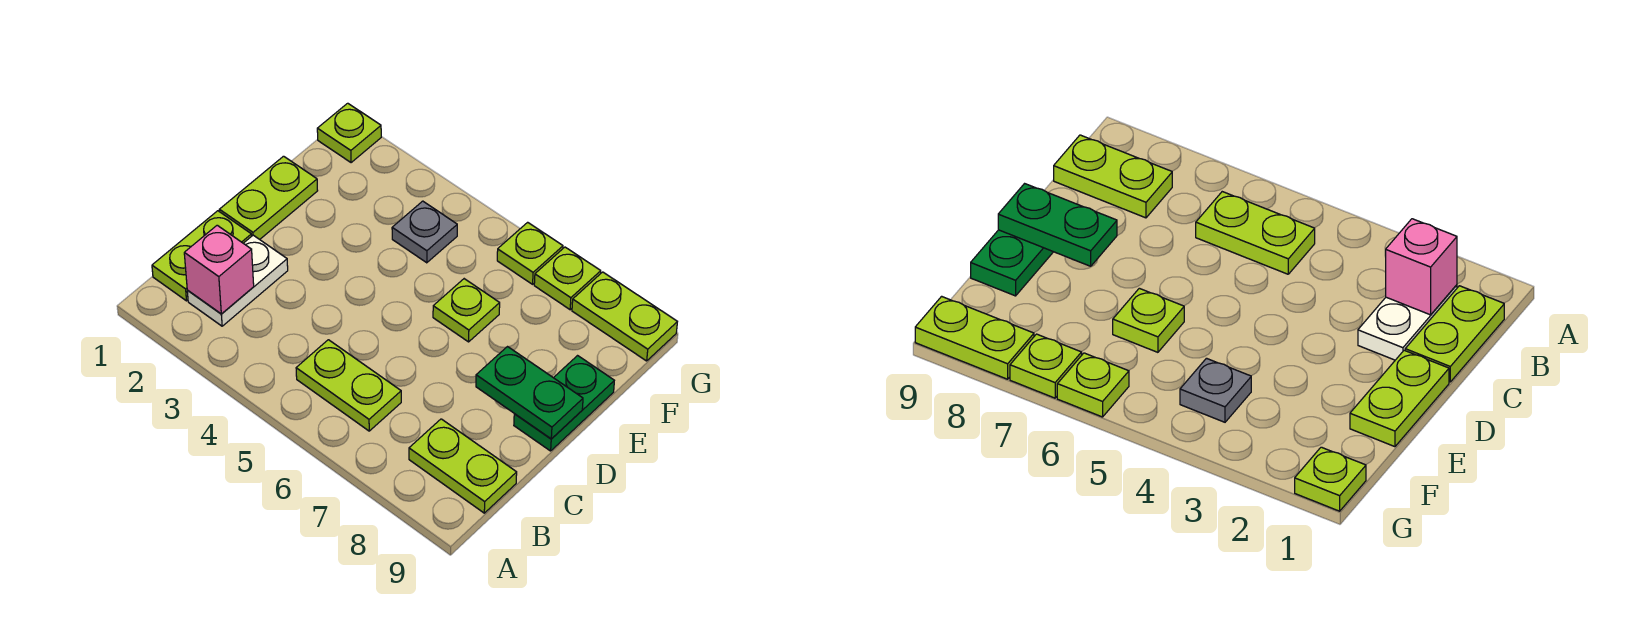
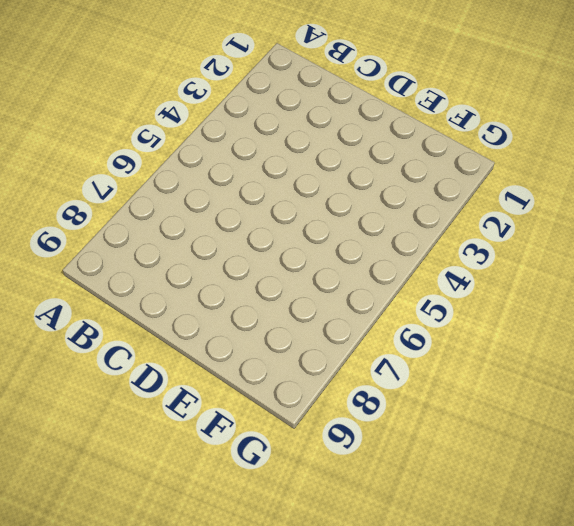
none -> lime 1x2 plate [152,211,252,301]
none -> white 1x2 plate [187,235,288,326]
none -> lime 1x2 plate [296,340,401,431]

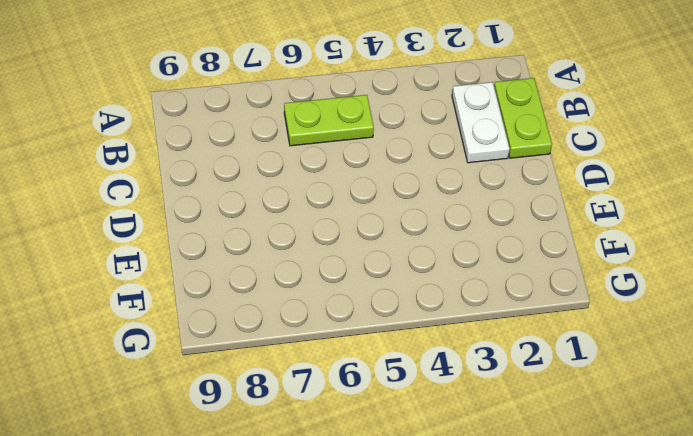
none -> lime 1x2 plate [409,419,517,513]
none -> lime 1x2 plate [219,156,318,239]
none -> green 1x2 plate [514,356,614,451]

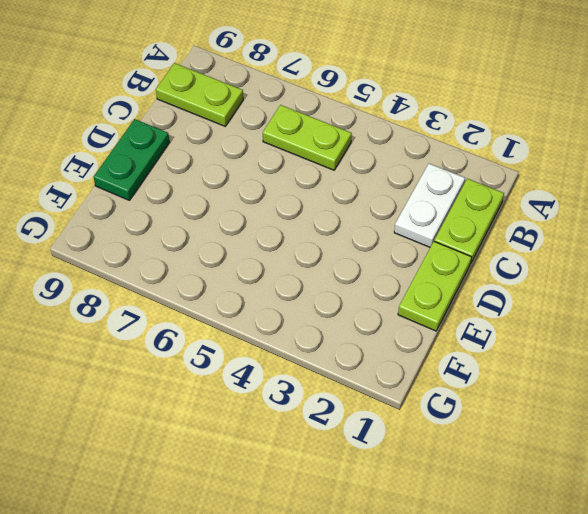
none -> lime 1x1 plate [433,279,500,342]
none -> grey 1x1 plate [392,201,457,263]
none -> lime 1x1 plate [317,103,381,163]

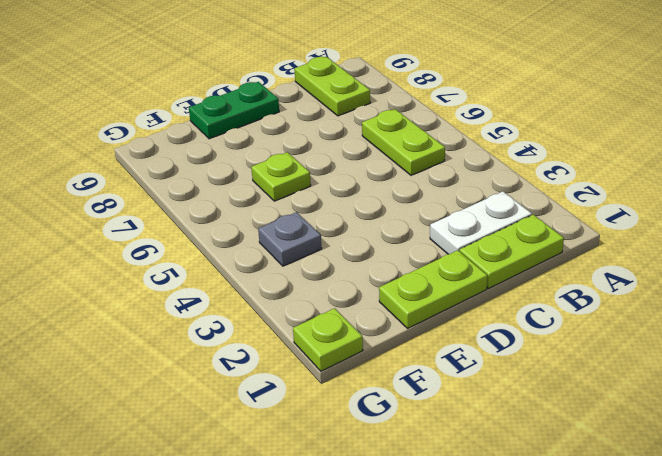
none -> lime 1x1 plate [497,222,563,284]
none -> lime 1x1 plate [534,247,601,310]
none -> lime 1x2 plate [572,272,677,361]

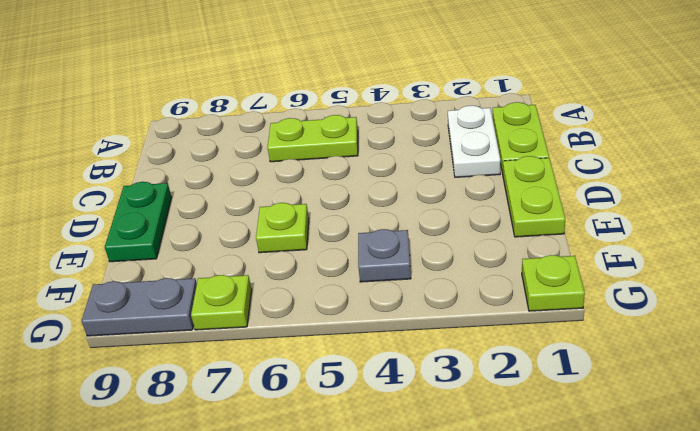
grey 1x2 plate [82,278,197,336] -> lime 1x2 plate [572,272,677,361]
none -> lime 1x2 plate [409,419,517,513]
none -> lime 1x1 plate [497,222,563,284]
none -> pink 1x1 brick [184,225,254,314]

